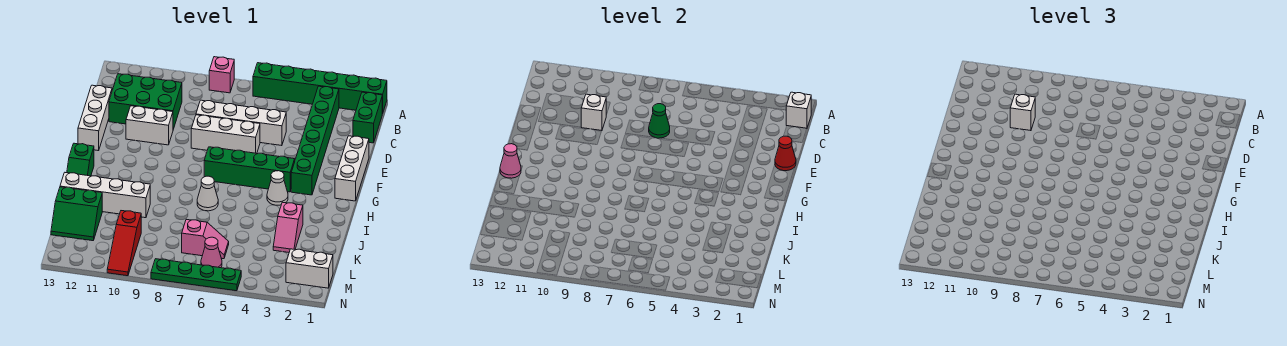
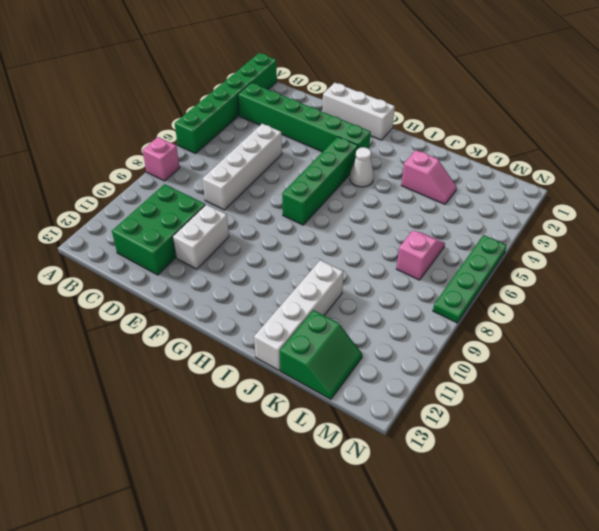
none -> green 1x2 brick [353,92,382,143]
none -> white 1x3 brick [78,85,112,151]
none -> white 1x3 brick [191,115,260,153]

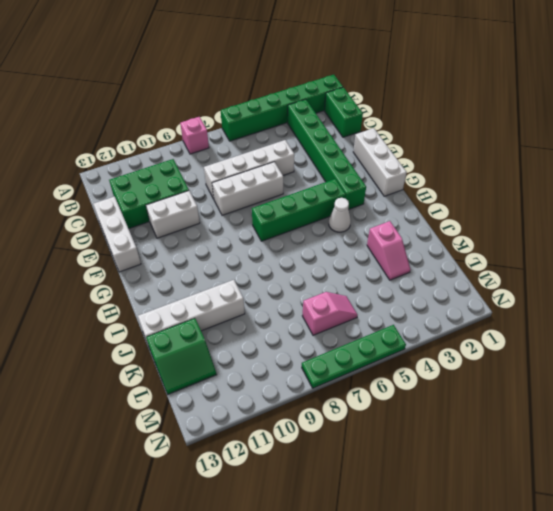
none -> green 1x2 slope [67,143,94,176]
none -> white 1x1 cone [197,176,218,211]
none -> red 1x3 slope [107,211,141,276]

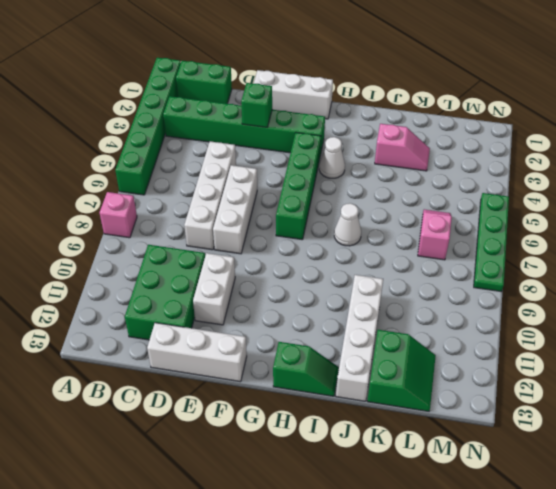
green 1x1 brick [241,83,272,128] -> none
none -> red 1x3 slope [107,211,141,276]
none -> white 1x2 brick [286,249,333,288]
none -> pink 1x1 cone [201,237,222,268]

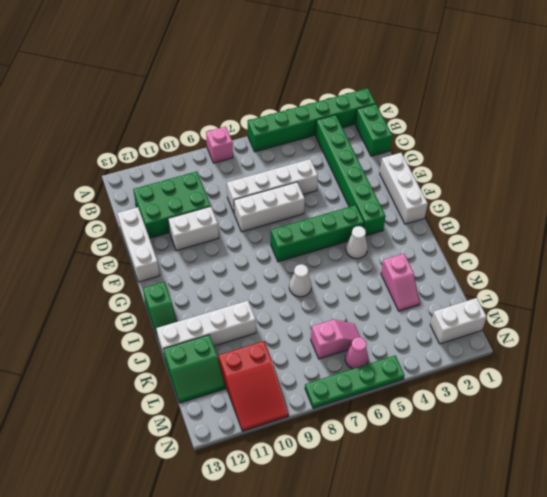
red 2x3 slope [218,341,289,431] -> red 1x3 slope [107,211,141,276]
none -> white 1x1 brick [786,92,812,128]
none -> green 1x1 cone [649,104,670,138]
none -> white 1x1 brick [581,94,606,131]

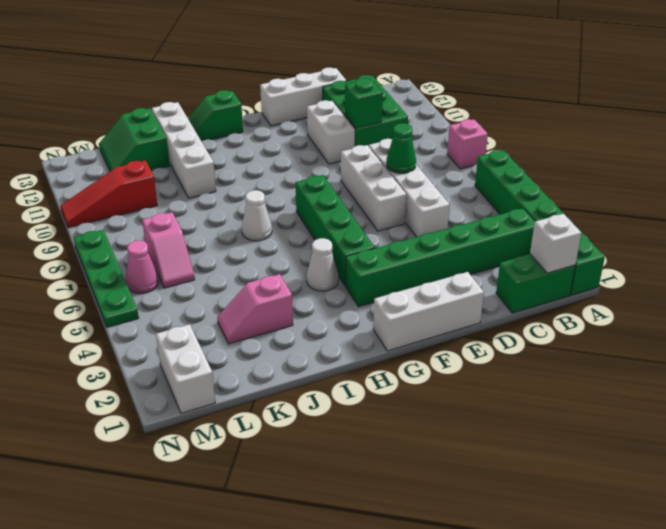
green 1x1 brick [345,78,383,128] -> white 1x1 brick [581,94,606,131]
none -> red 1x1 cone [775,136,796,171]
none -> pink 1x1 cone [500,144,521,178]
none -> white 1x1 brick [1010,94,1035,131]

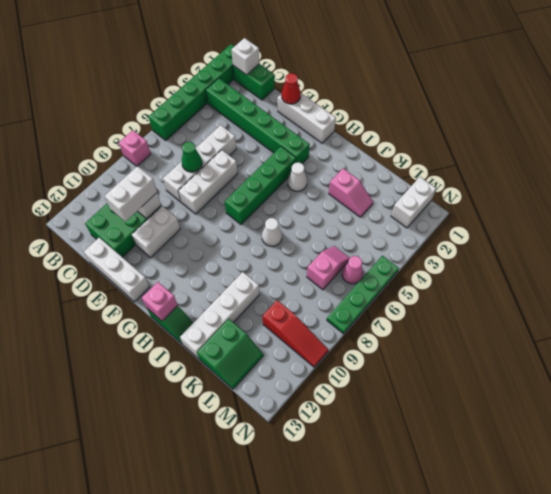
white 1x2 brick [105,166,157,222] -> white 1x1 brick [1010,94,1035,131]
pink 1x1 brick [142,282,178,321] -> pink 1x1 cone [500,144,521,178]

